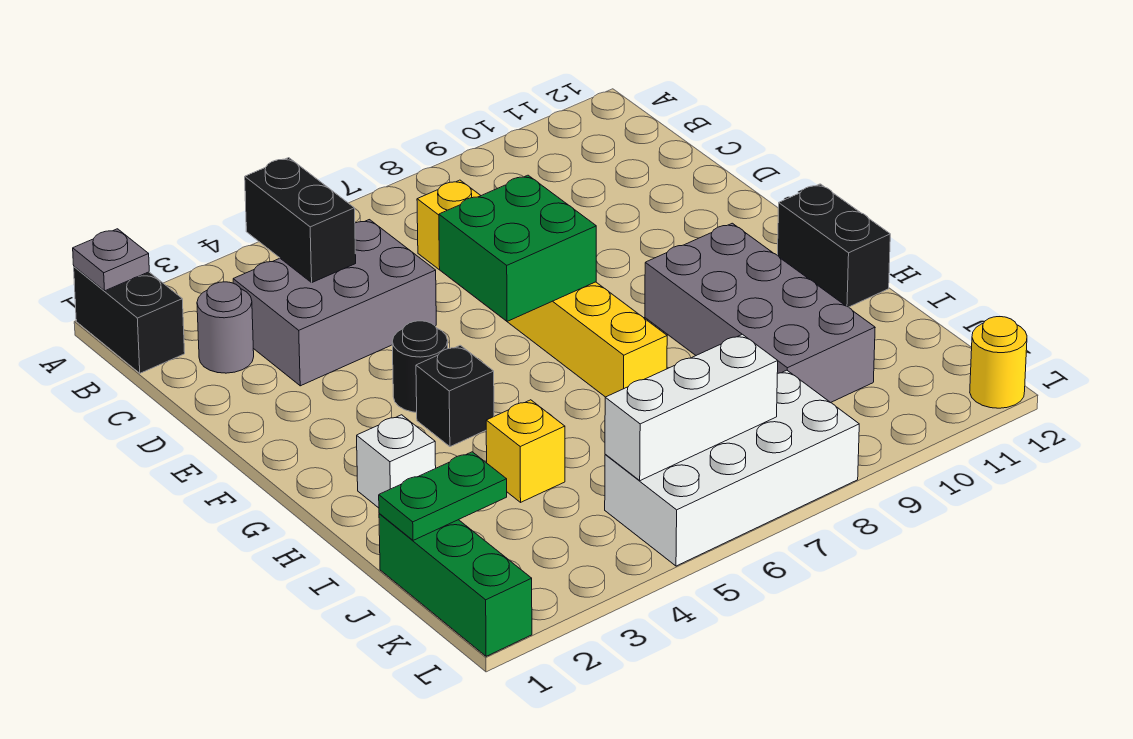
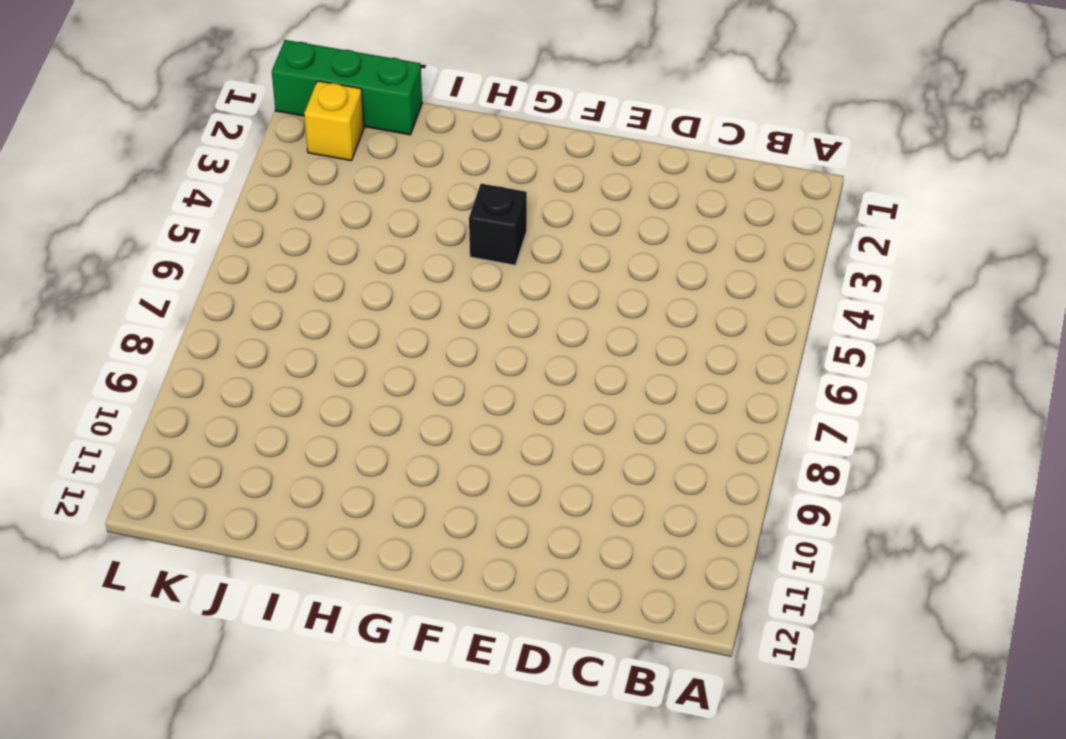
yellow 1x1 brick [304,81,364,161] -> yellow 1x1 brick moved to [486,400,565,502]
none -> black 1x2 brick [74,267,185,373]
none -> grey 1x1 round brick [197,282,254,373]
none -> grey 2x3 brick [233,220,436,386]

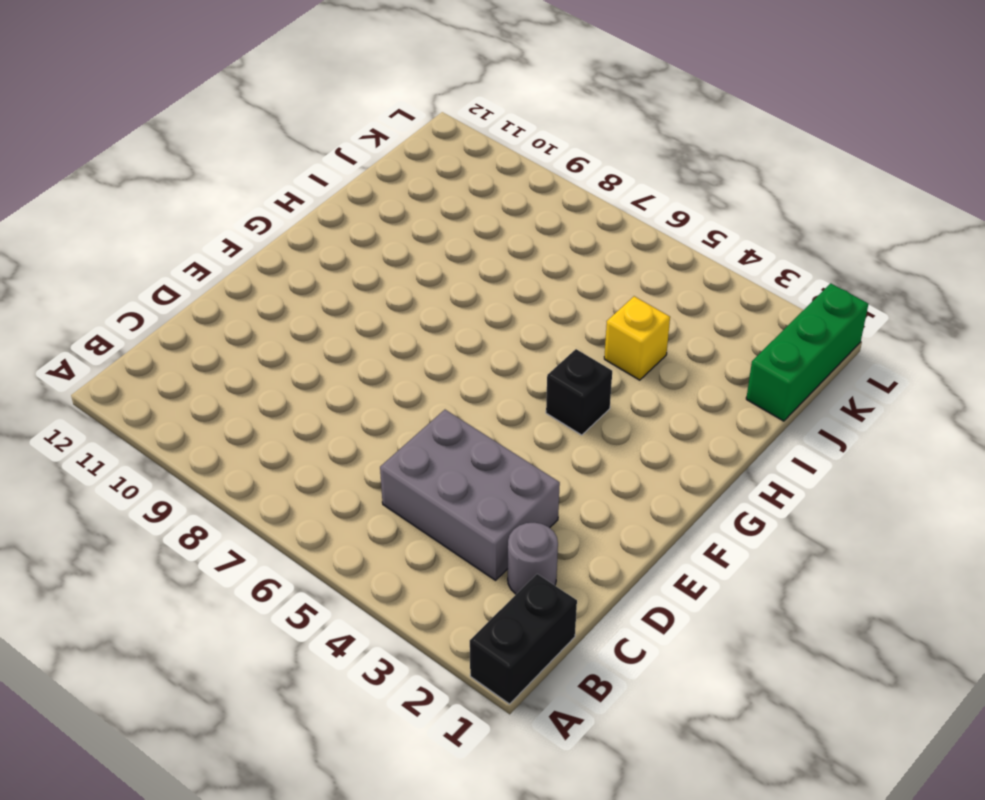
none -> yellow 1x6 brick [417,180,667,397]
none -> black 1x1 round brick [392,321,448,412]
none -> grey 2x4 brick [645,223,875,403]

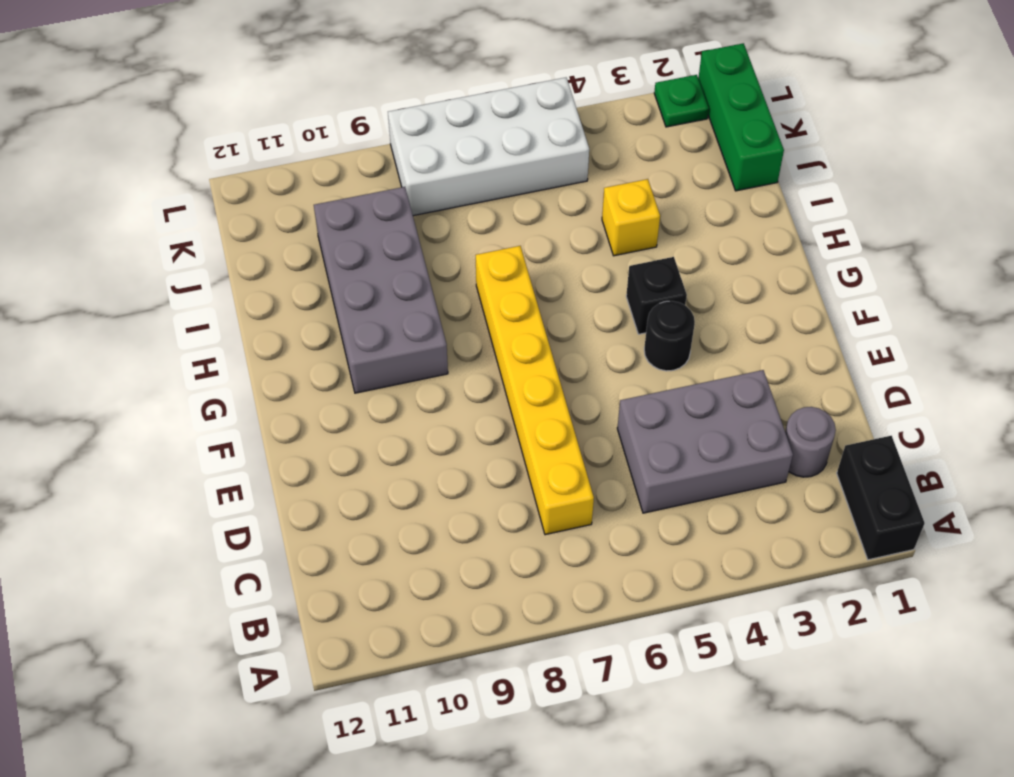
green 1x1 plate [654,75,709,127] -> none
none -> black 1x2 brick [777,184,890,307]
none -> white 1x1 brick [357,415,436,508]
none -> yellow 1x1 round brick [970,317,1027,408]

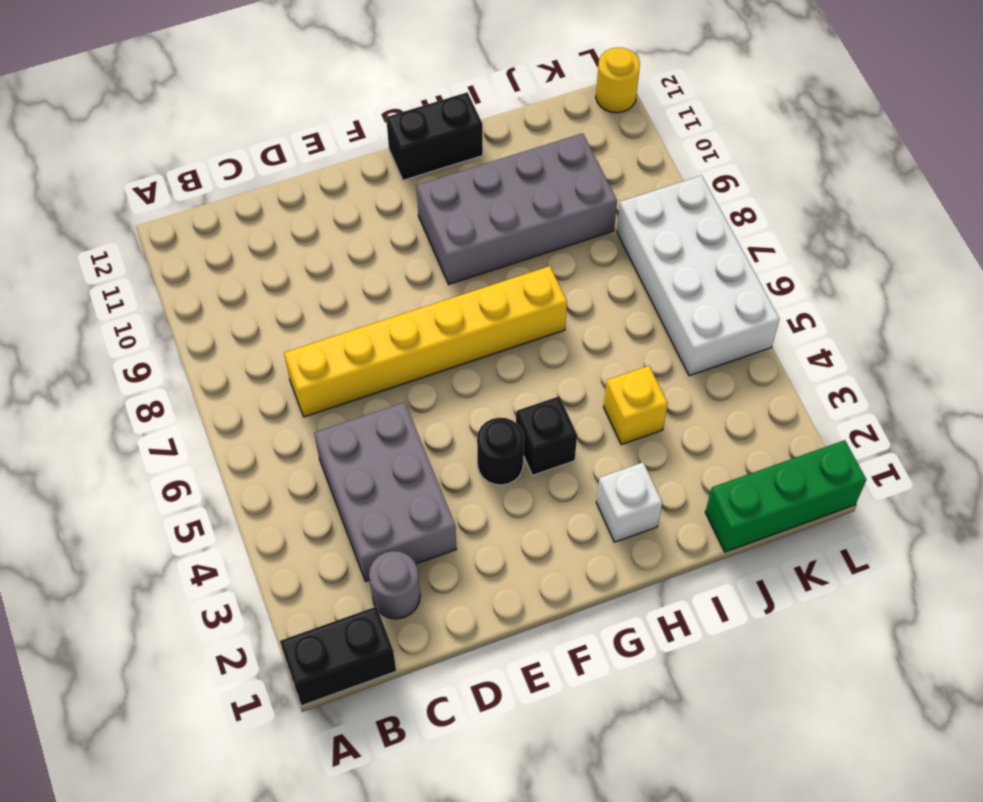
none -> grey 1x1 plate [73,229,149,291]
none -> black 1x2 brick [245,158,356,282]
none -> green 2x2 brick [439,175,596,321]

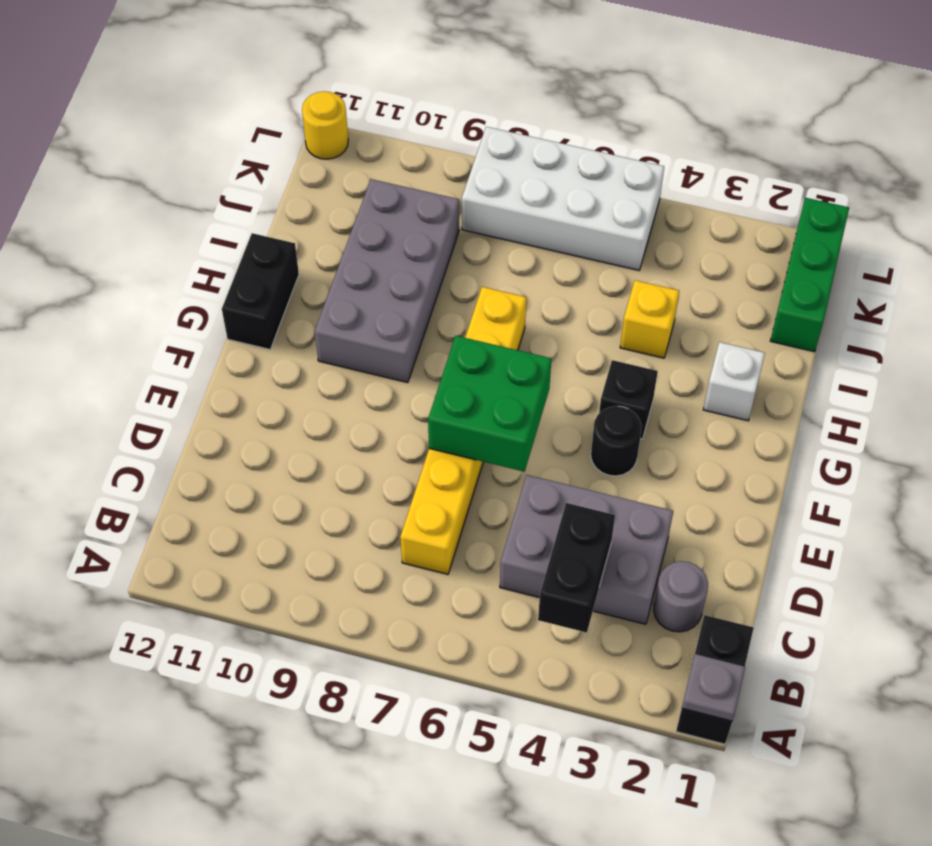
none -> green 1x2 plate [379,452,507,540]
none -> white 1x3 brick [605,334,778,481]

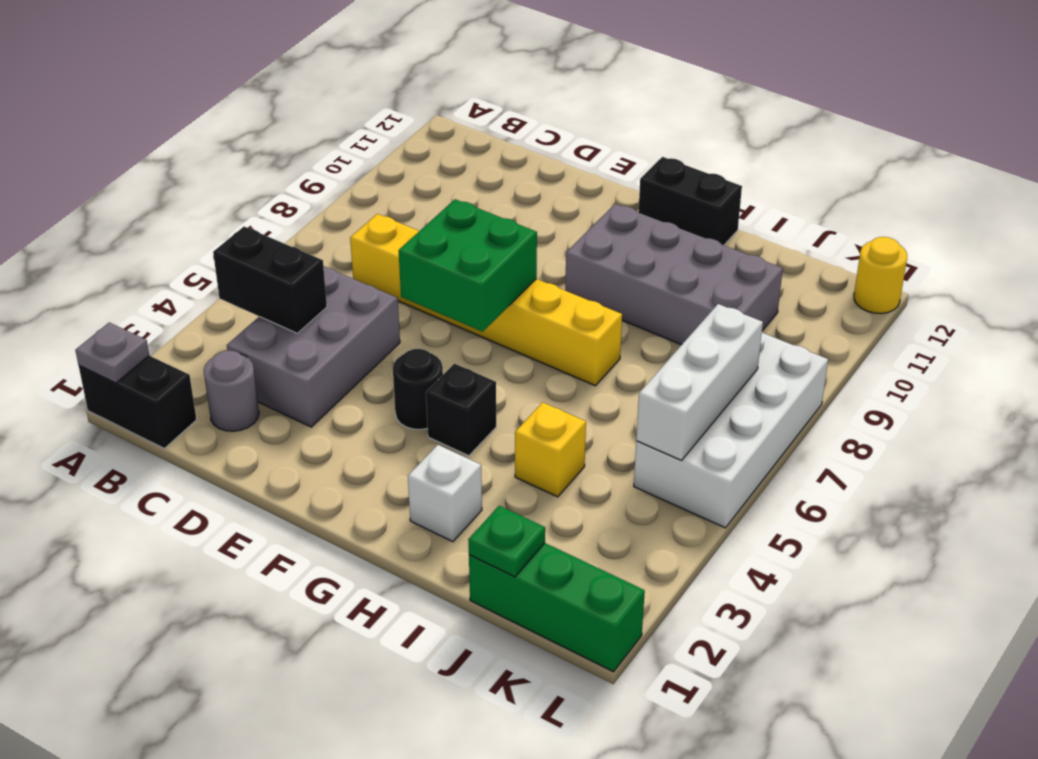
green 1x1 plate [468,506,545,577] -> green 1x2 plate [379,452,507,540]

